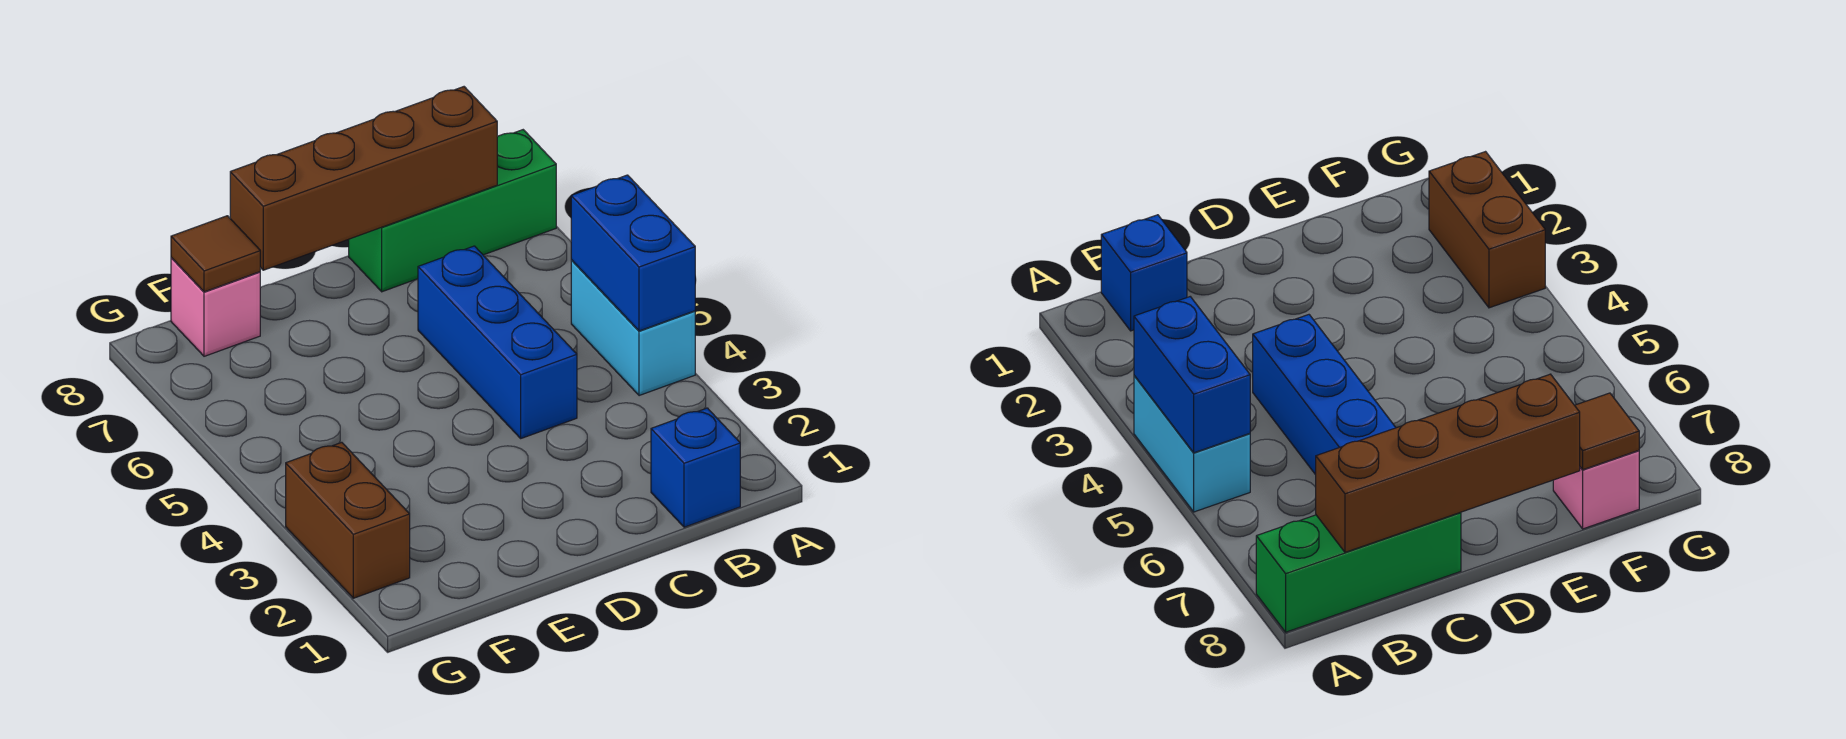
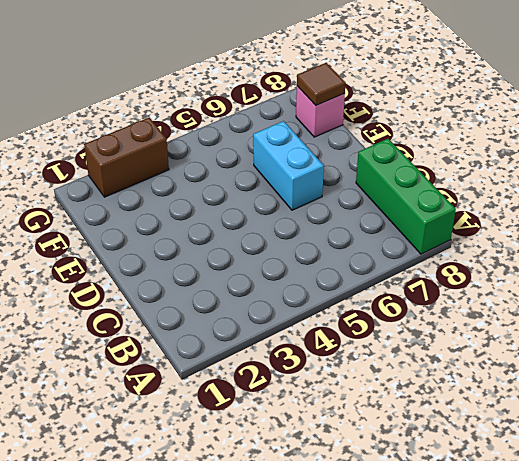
cyan 1x2 brick [253,121,324,210] -> cyan 1x2 brick turned to [571,260,695,396]
none -> blue 1x1 brick [651,408,740,527]
none -> blue 1x3 brick [418,246,577,438]

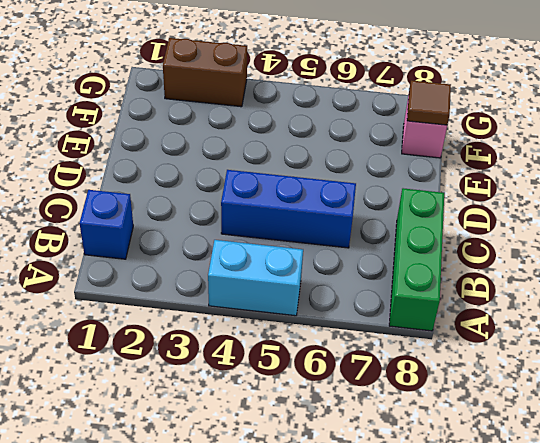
none -> blue 1x2 brick [571,175,695,331]
none -> brown 1x4 brick [230,87,497,270]

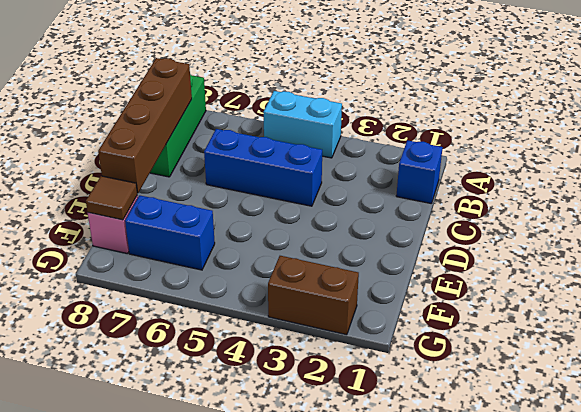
blue 1x2 brick [125,195,215,270] -> blue 1x2 brick moved to [571,175,695,331]

